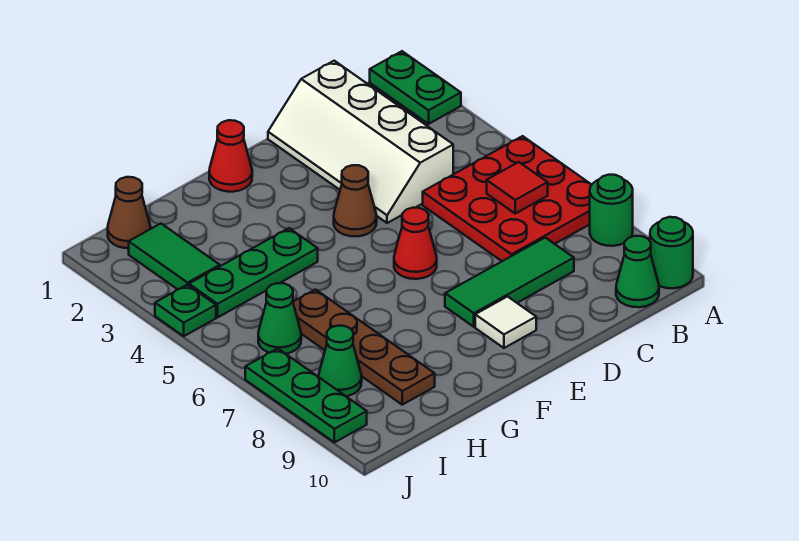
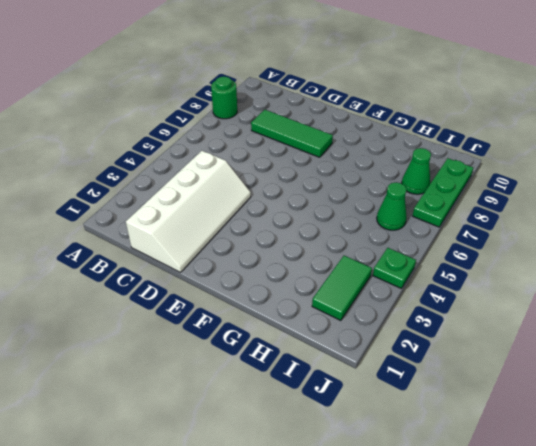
none -> green 1x2 plate [370,51,461,124]
none -> red 3x3 plate [423,136,591,261]
none -> green 1x1 round brick [650,217,693,288]

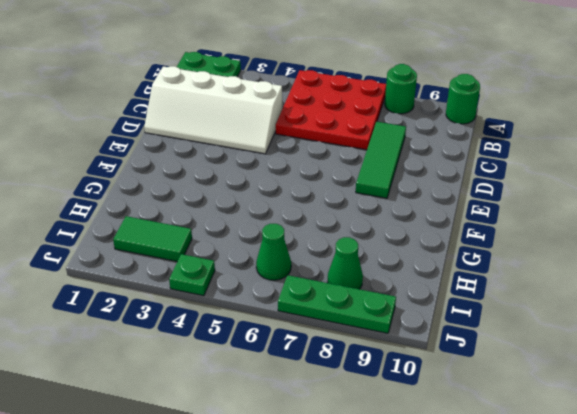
none -> green 1x1 cone [616,236,659,307]
none -> brown 1x1 cone [334,165,377,236]
none -> red 1x1 cone [394,208,437,279]

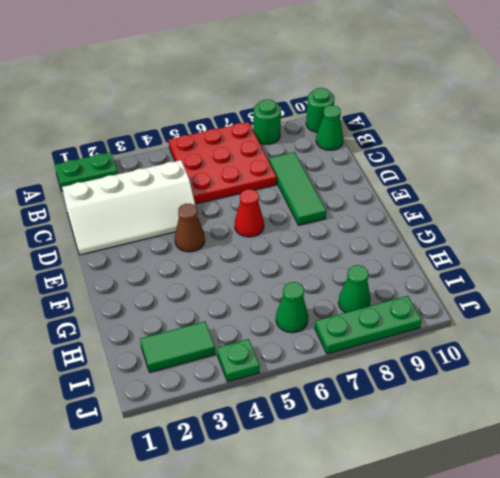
none -> white 1x1 tile [475,297,536,348]
none -> red 1x1 cone [209,120,252,192]
none -> green 1x3 plate [189,228,318,317]

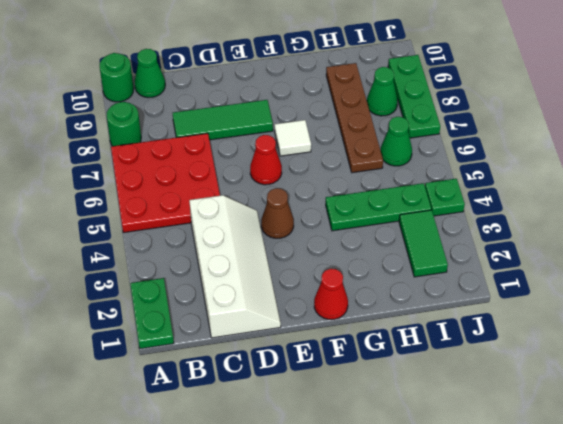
white 1x1 tile [275,120,311,156] -> white 1x1 tile moved to [475,297,536,348]
none -> brown 1x1 cone [108,177,151,248]
none -> red 1x1 tile [487,162,548,213]

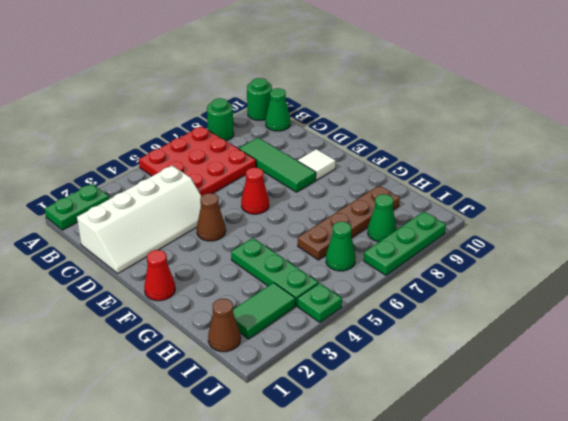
none -> red 1x1 tile [487,162,548,213]

